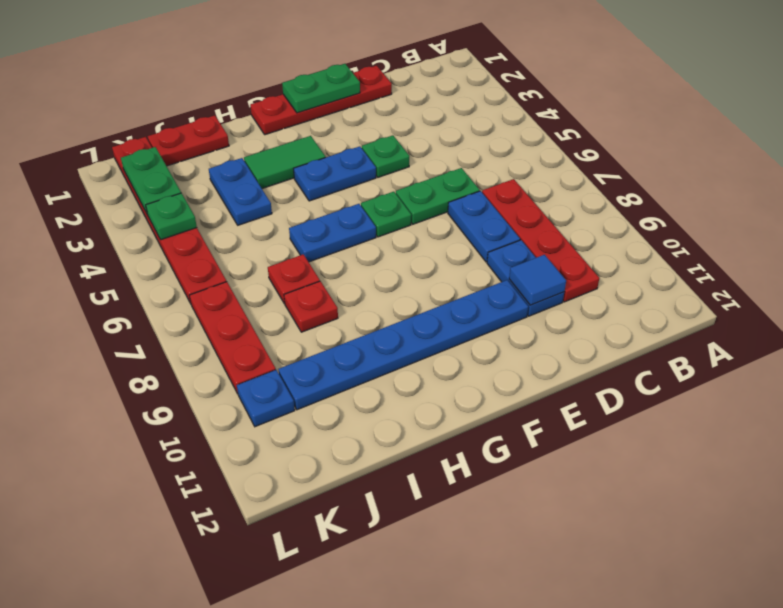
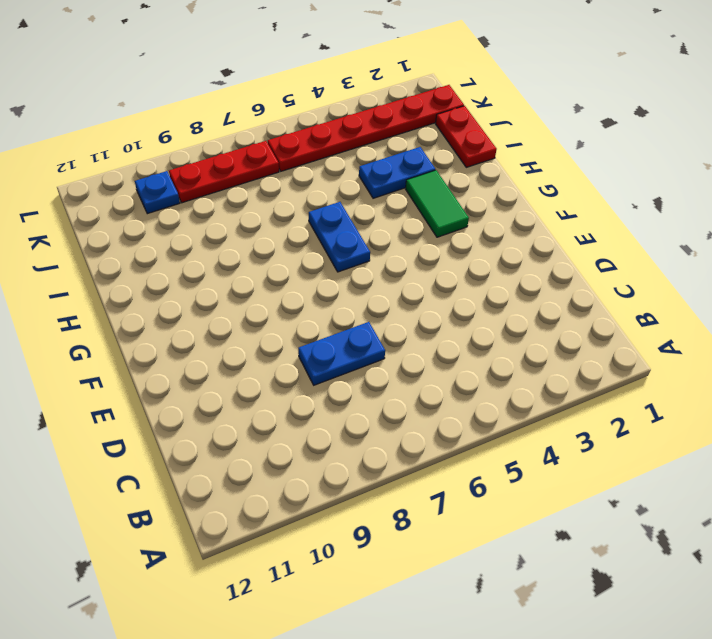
none -> red 1x4 plate [482,179,599,302]
none -> red 1x4 plate [250,66,392,135]
none -> green 1x2 plate [396,168,480,224]

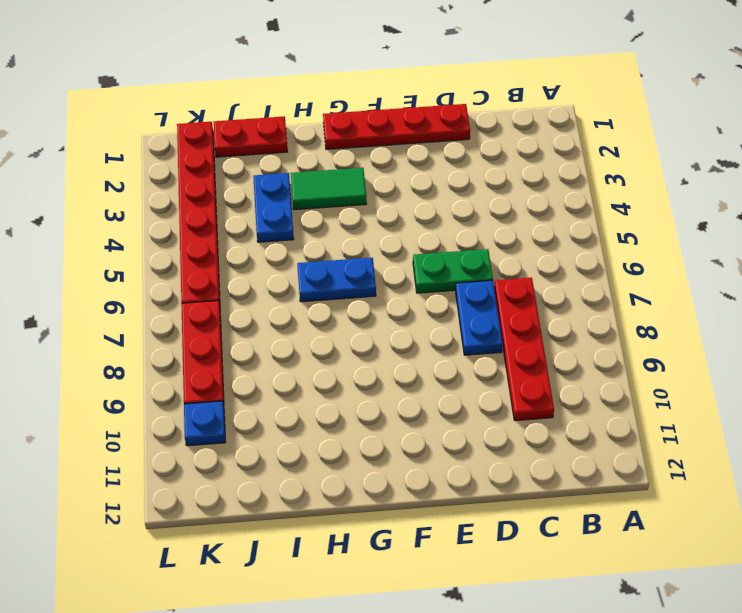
none -> blue 1x2 plate [487,240,564,316]
none -> green 1x1 plate [362,135,409,177]
none -> blue 1x6 plate [279,280,528,410]

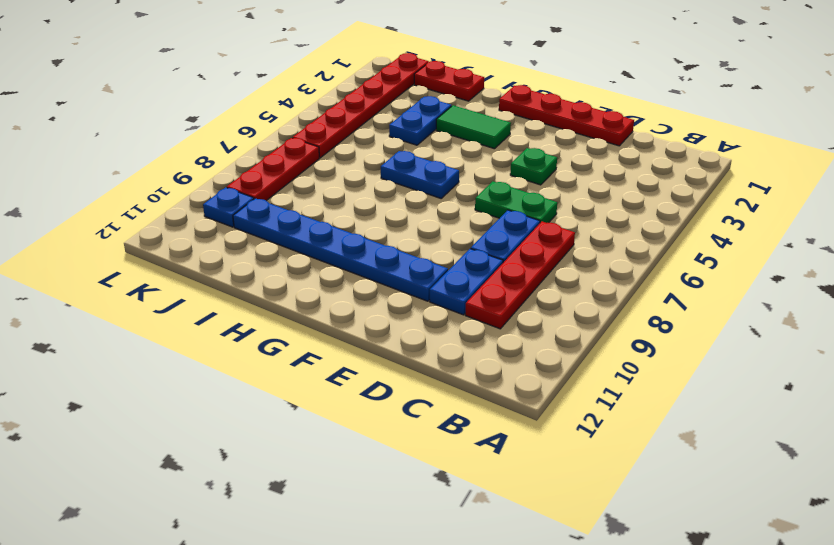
none -> blue 1x2 plate [294,146,376,201]
none -> green 1x1 plate [361,192,411,237]
none -> red 1x1 plate [268,254,320,304]

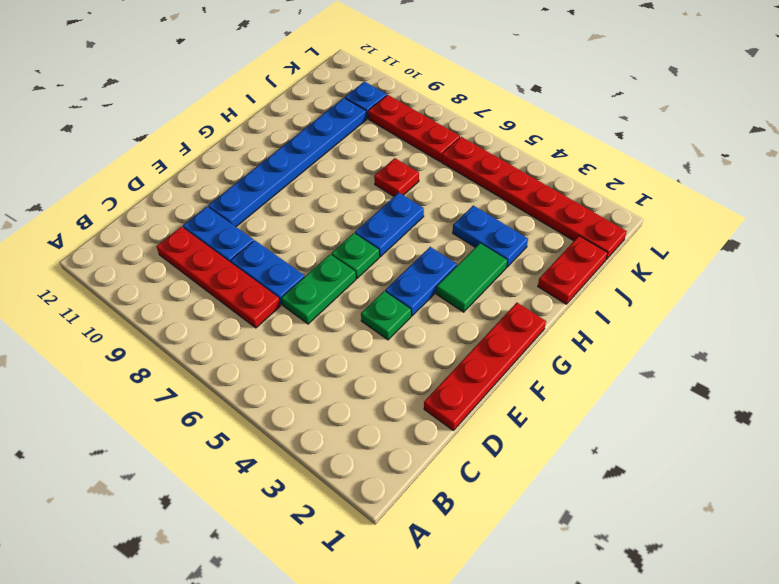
none -> red 1x1 plate [284,281,338,332]
none -> blue 1x1 tile [509,255,566,305]
none -> green 1x2 plate [282,64,360,113]

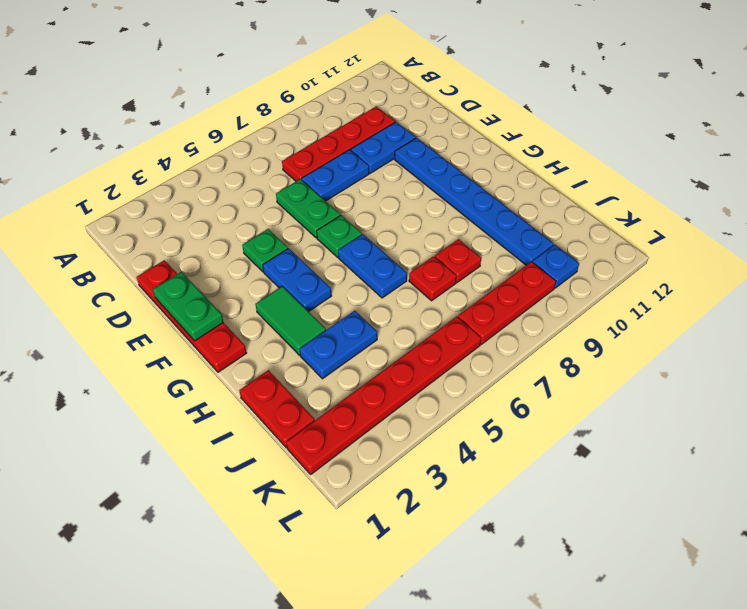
none -> blue 1x1 tile [509,255,566,305]
none -> green 1x2 plate [121,147,181,215]
none -> green 1x1 plate [146,193,197,240]

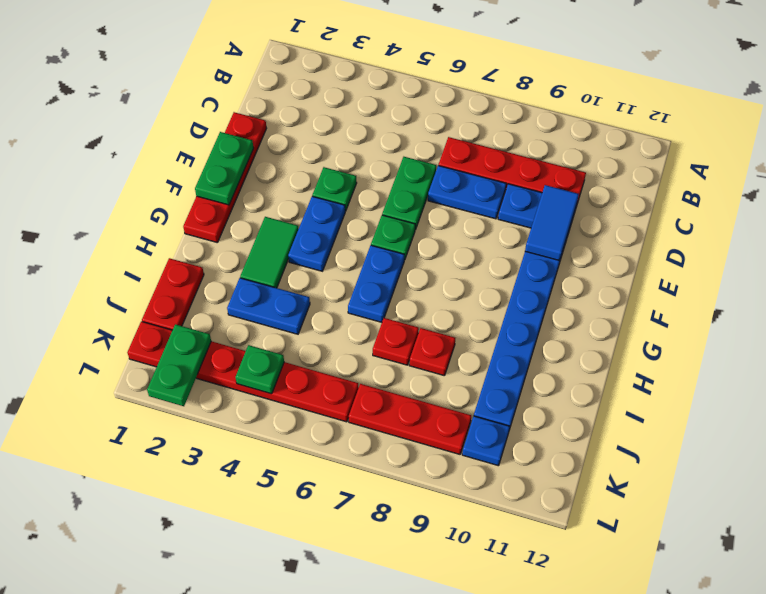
blue 1x2 tile [525,185,579,261] -> blue 1x1 tile [509,255,566,305]
green 1x2 plate [147,324,211,406] -> green 1x2 plate turned to [121,147,181,215]

